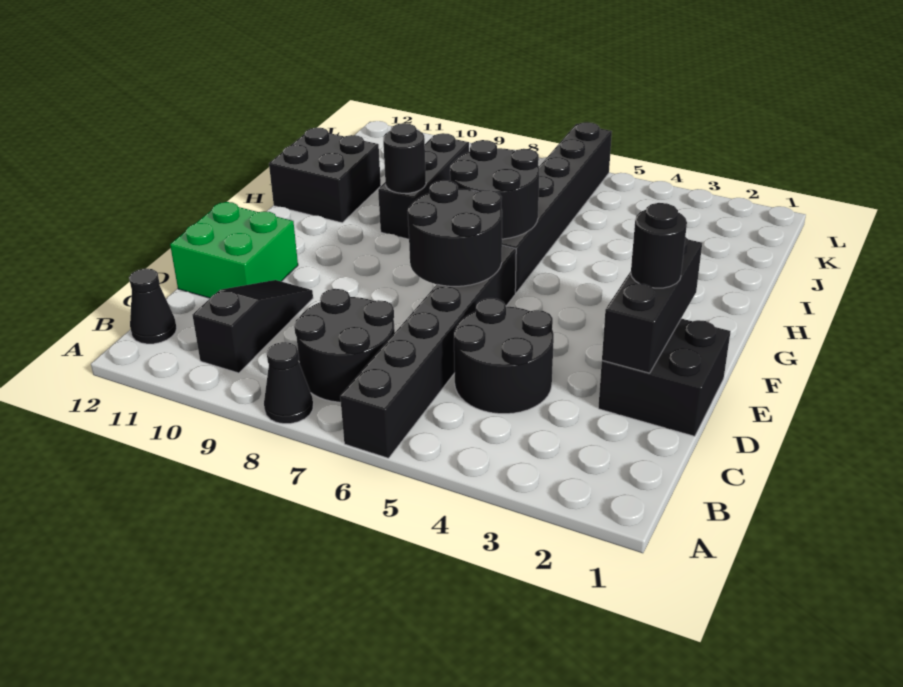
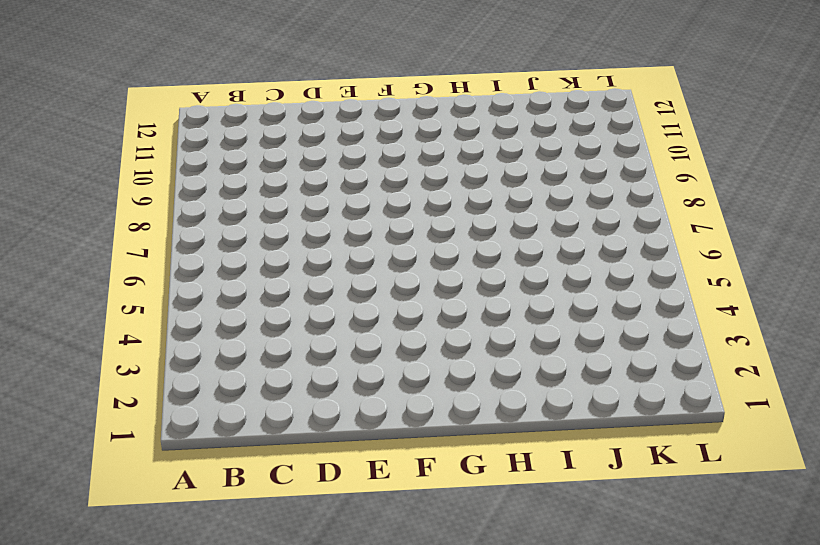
none -> black 1x6 brick [340,245,516,458]
none -> black 1x1 cone [264,342,313,424]
none -> black 2x2 round brick [294,289,395,402]

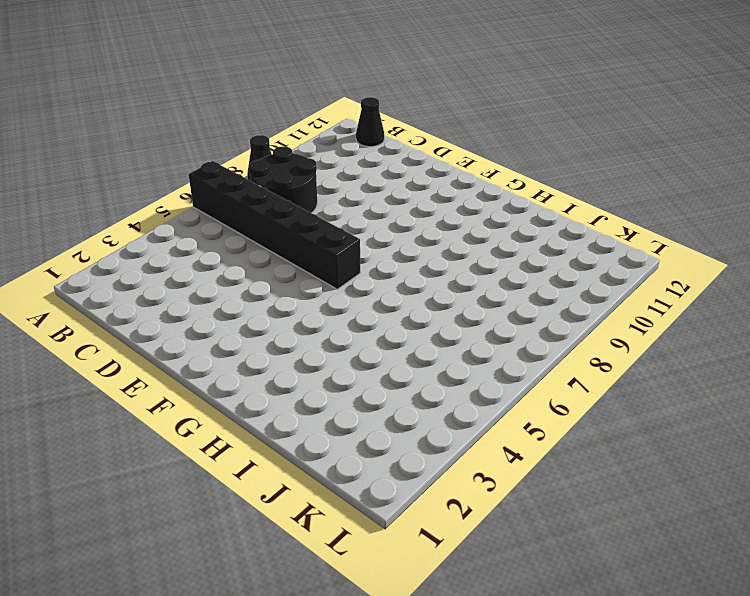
none -> black 1x3 slope [193,280,313,373]
none -> black 2x2 round brick [454,298,554,414]
none -> black 2x2 brick [598,319,731,436]

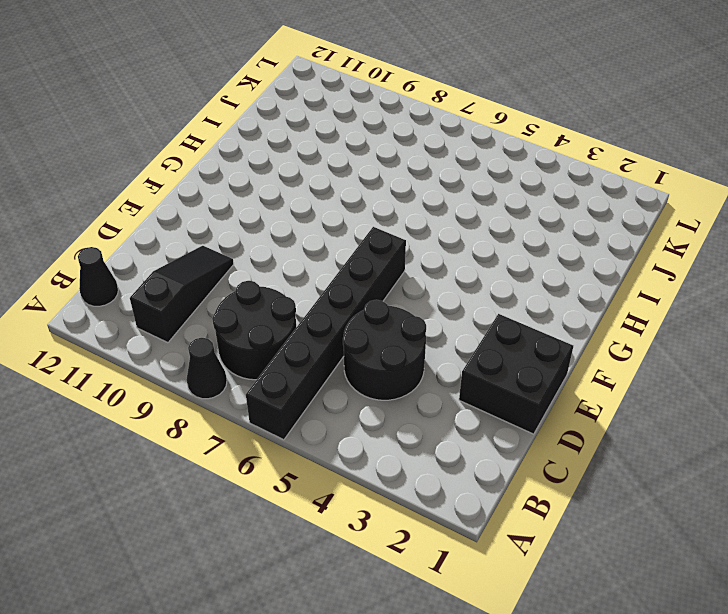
none -> green 2x2 brick [170,202,298,298]
none -> black 1x6 brick [502,122,612,293]
none -> black 1x3 brick [378,133,469,239]

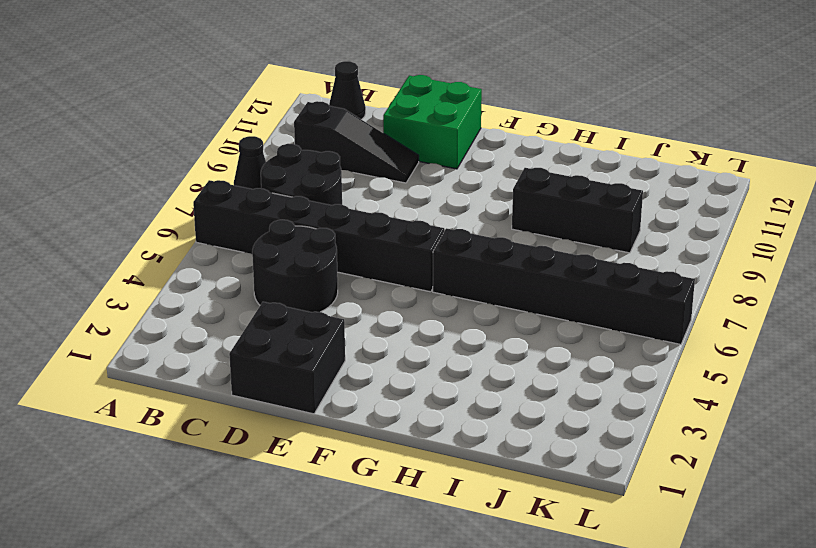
none -> black 2x2 brick [269,127,381,223]
none -> black 1x3 brick [602,237,702,373]
none -> black 2x2 round brick [408,180,502,286]

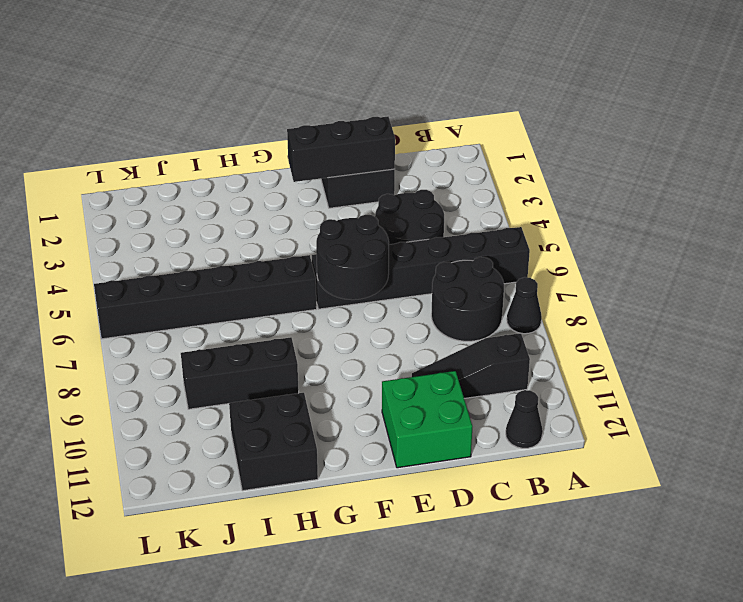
none -> black 2x2 round brick [450,140,539,239]
none -> black 1x1 round brick [383,123,426,193]
none -> black 1x1 round brick [631,203,687,288]

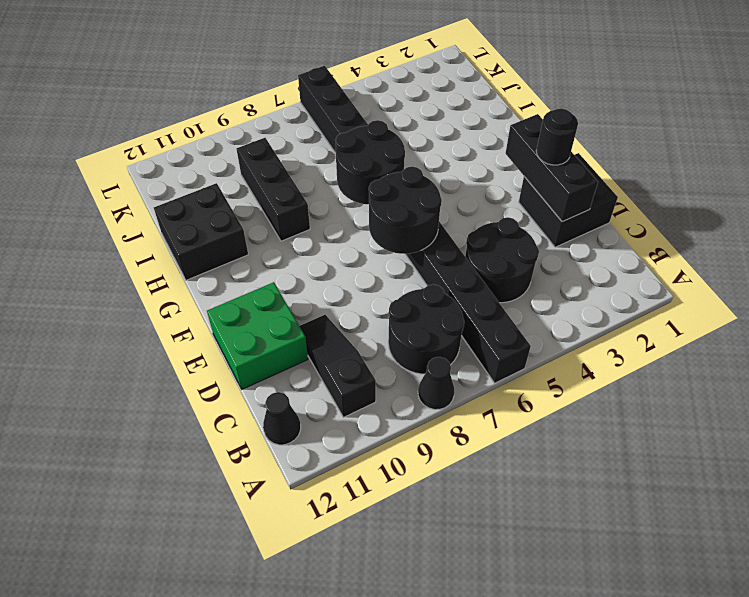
none -> black 1x1 round brick [383,123,426,193]

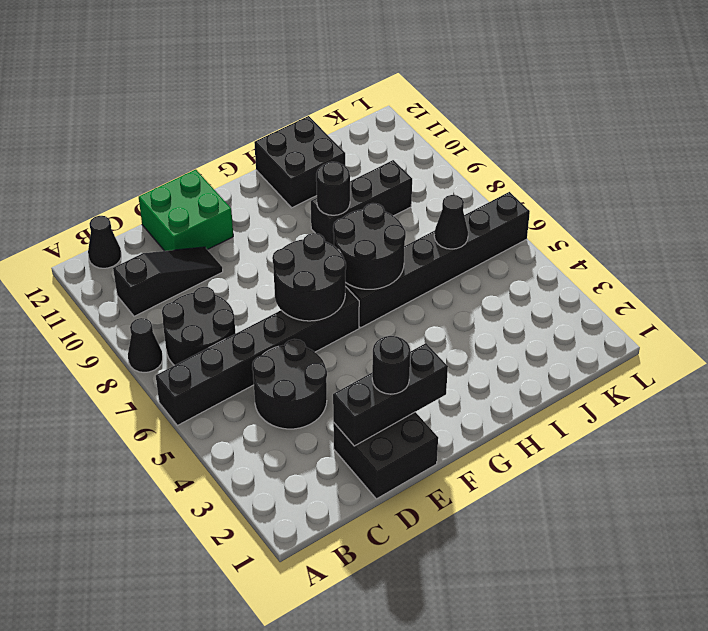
black 1x1 cone [434,195,468,249] -> none

